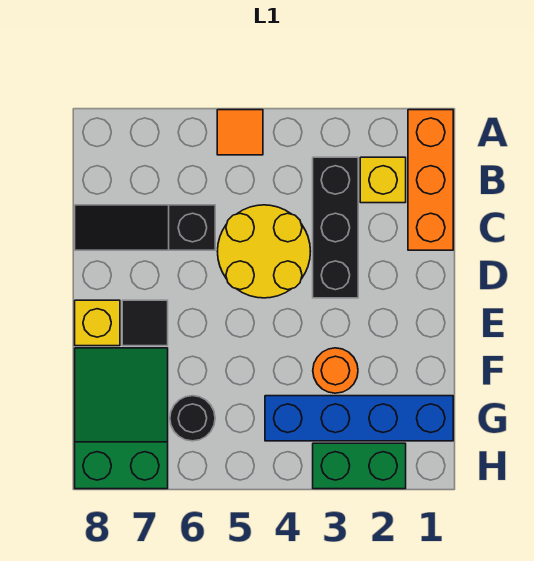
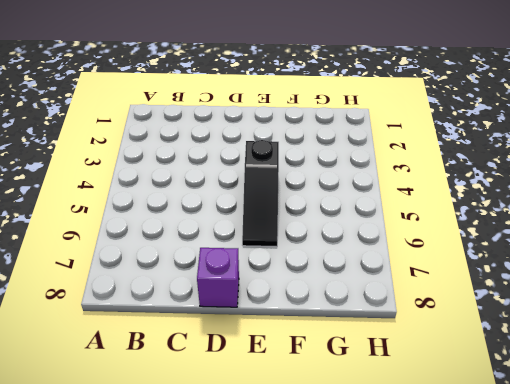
purple 1x1 brick [197,248,239,307] -> none
black 1x3 slope [242,140,279,247] -> black 1x3 slope moved to [75,205,215,250]
none -> orange 1x3 brick [408,110,453,250]
none -> orange 1x1 tile [217,110,263,155]
none -> yellow 1x1 brick [360,157,406,203]

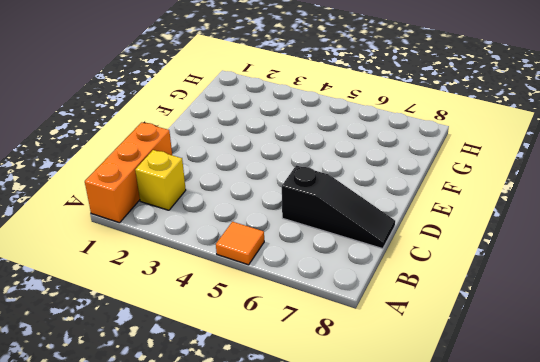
none -> black 1x3 brick [313,157,358,298]
none -> yellow 2x2 round brick [218,205,310,298]
none -> black 1x1 tile [122,300,168,346]

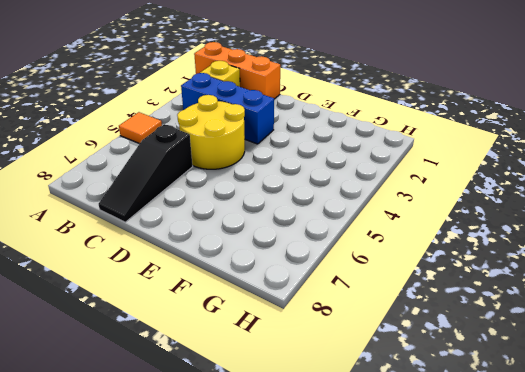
blue 1x3 brick [181,73,274,144] -> black 1x3 brick [313,157,358,298]
none -> black 1x1 tile [122,300,168,346]
none -> yellow 1x1 brick [75,300,120,346]
none -> orange 1x1 round brick [313,348,358,393]

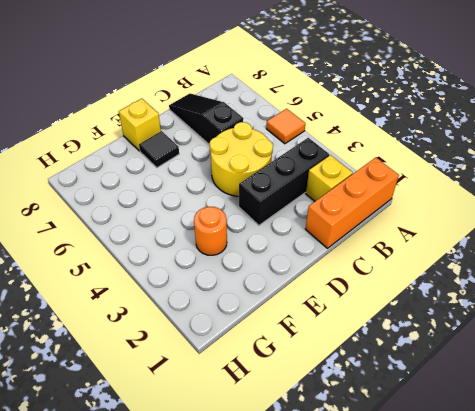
none -> green 2x3 slope [75,348,168,489]
none -> blue 1x4 brick [265,396,453,441]
none -> black 1x1 round brick [170,396,215,441]

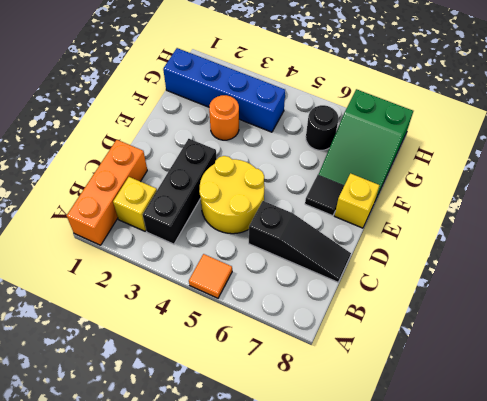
none -> green 1x2 brick [313,443,406,489]

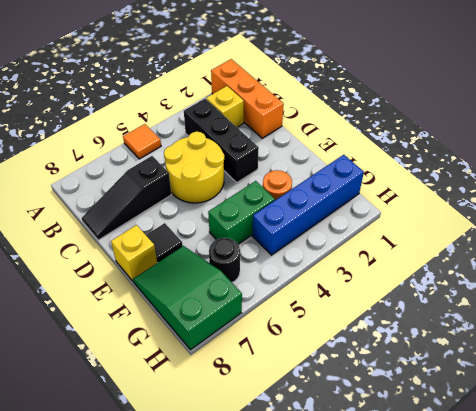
green 1x2 brick [208,181,275,244] -> green 1x2 brick moved to [313,443,406,489]

